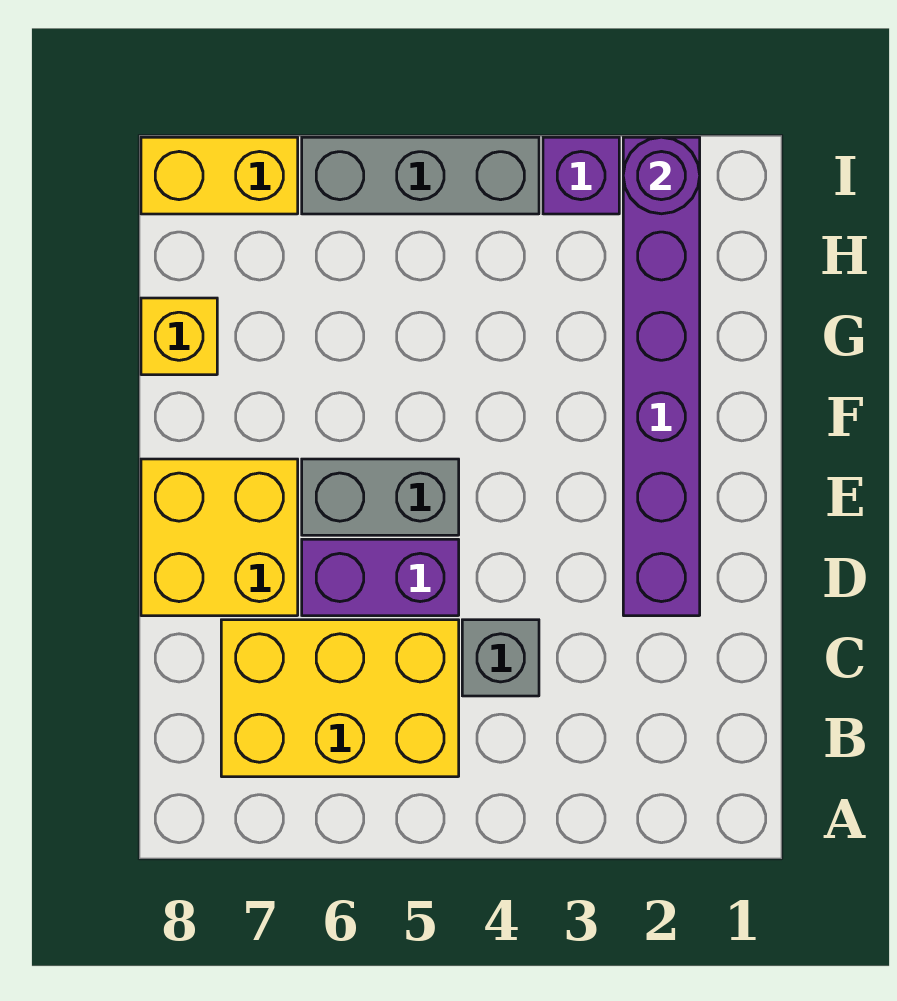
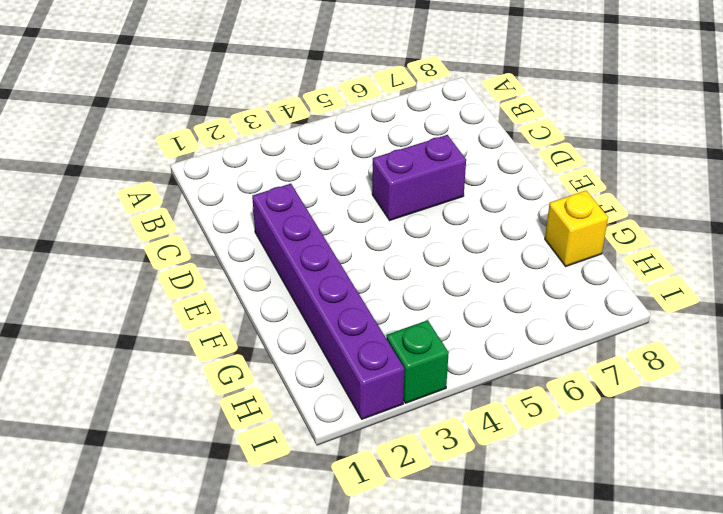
green 1x1 brick [386,320,449,403] -> purple 1x1 brick [543,137,619,214]
none -> yellow 2x3 brick [221,620,459,777]
none -> grey 1x1 brick [462,620,539,696]

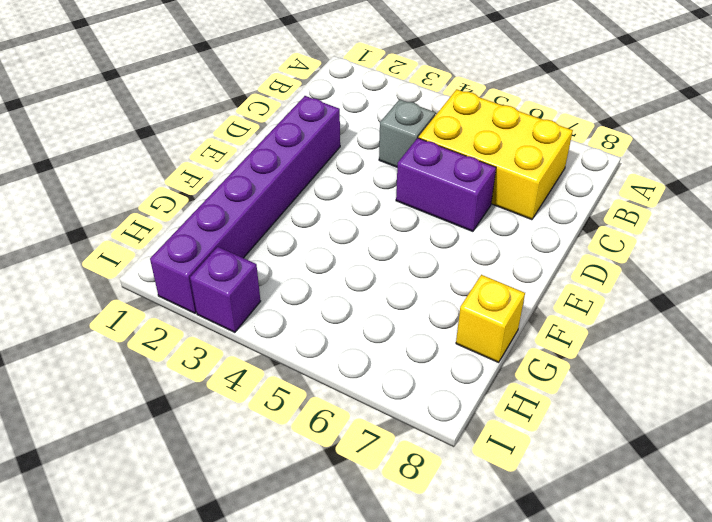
none -> yellow 2x2 brick [141,459,298,616]
none -> grey 1x2 brick [302,459,459,535]

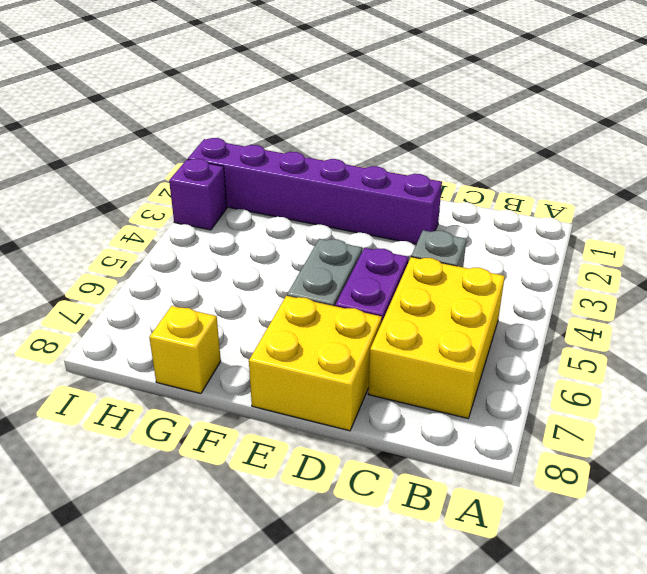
none -> grey 1x3 brick [302,137,539,214]
none -> yellow 1x2 brick [141,137,298,214]

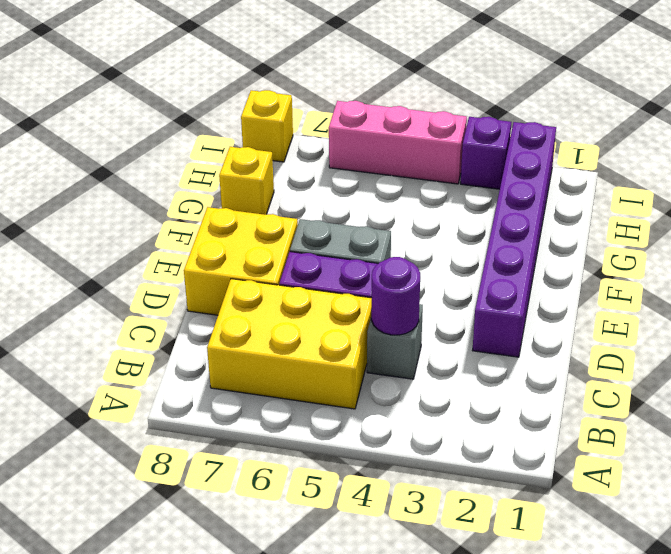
purple 1x1 round brick [371,257,420,335] -> purple 1x1 round brick moved to [623,137,700,214]
pink 1x3 brick [329,101,467,184] -> grey 1x3 brick [302,137,539,214]
yellow 1x1 brick [241,90,293,162] -> yellow 1x2 brick [141,137,298,214]

